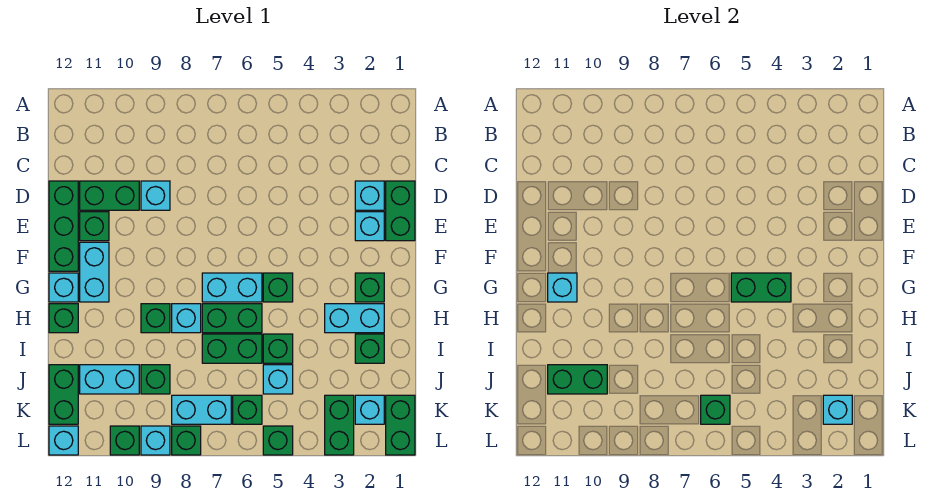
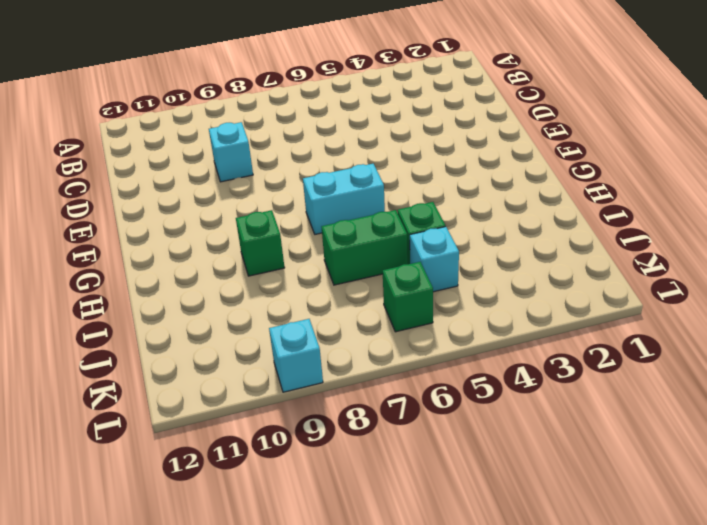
none -> green 1x2 brick [386,181,415,241]
none -> cyan 1x1 brick [355,181,384,210]
none -> green 1x2 brick [80,181,139,210]
none -> green 1x3 brick [49,181,78,271]

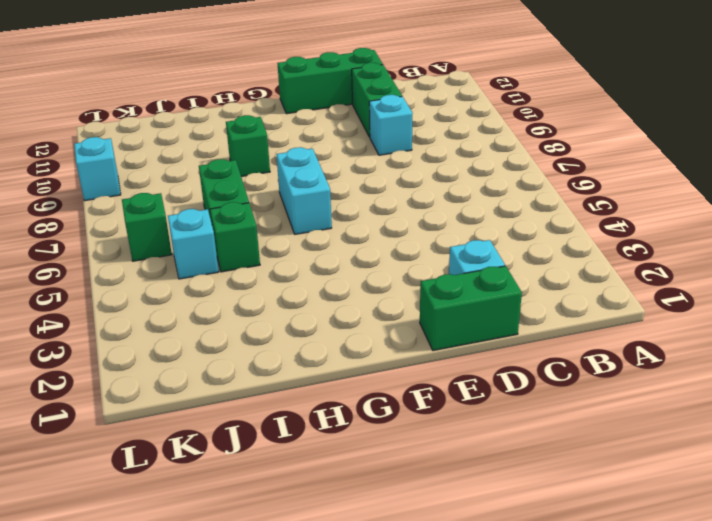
none -> cyan 1x1 brick [355,212,384,241]
none -> green 1x1 brick [80,212,109,241]
none -> cyan 1x2 brick [80,242,109,302]
none -> green 1x1 brick [355,273,384,302]

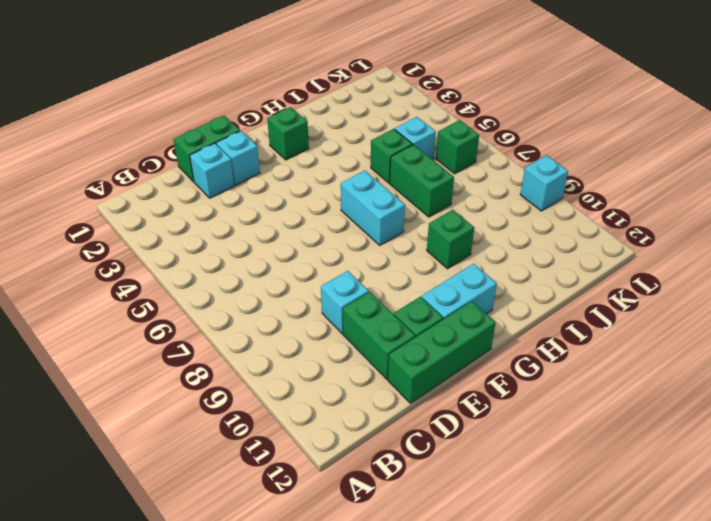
none -> green 1x1 brick [263,273,293,302]
none -> cyan 1x1 brick [49,273,78,302]
none -> cyan 1x2 brick [325,304,384,333]
none -> green 1x2 brick [202,304,262,333]

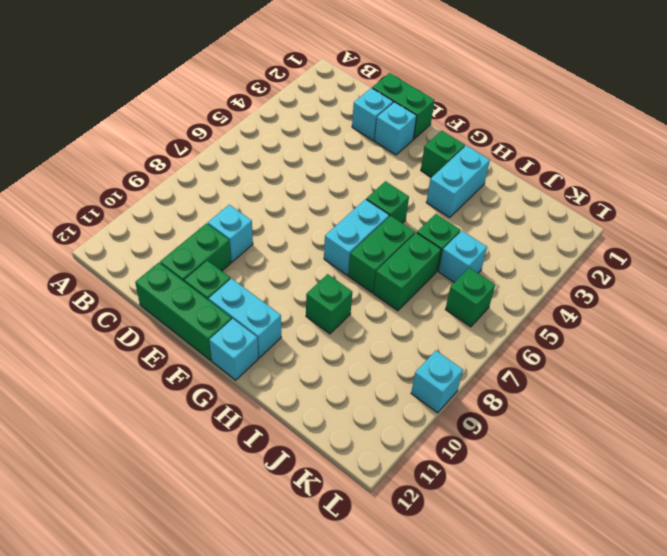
none -> cyan 1x1 brick [172,304,201,333]
none -> green 1x1 brick [49,304,78,333]
none -> green 1x1 brick [355,334,384,363]
none -> green 1x1 brick [141,365,170,394]

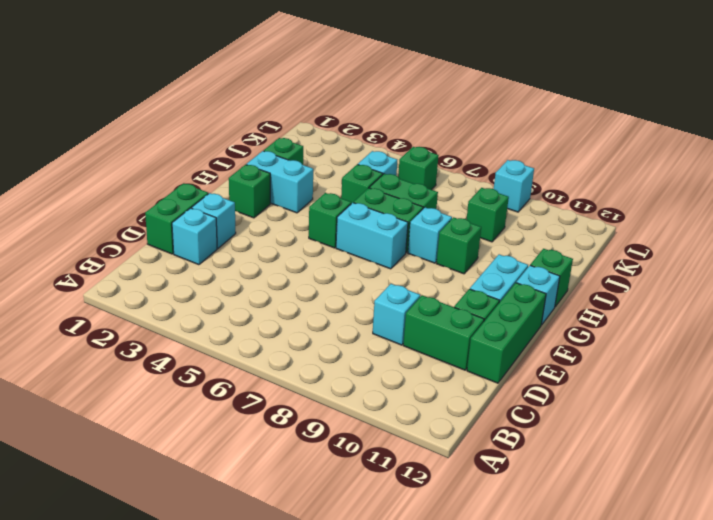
none -> cyan 1x2 brick [80,365,139,394]
none -> green 1x2 brick [49,365,78,424]
none -> green 1x2 brick [386,395,415,455]
none -> cyan 1x1 brick [355,395,384,424]

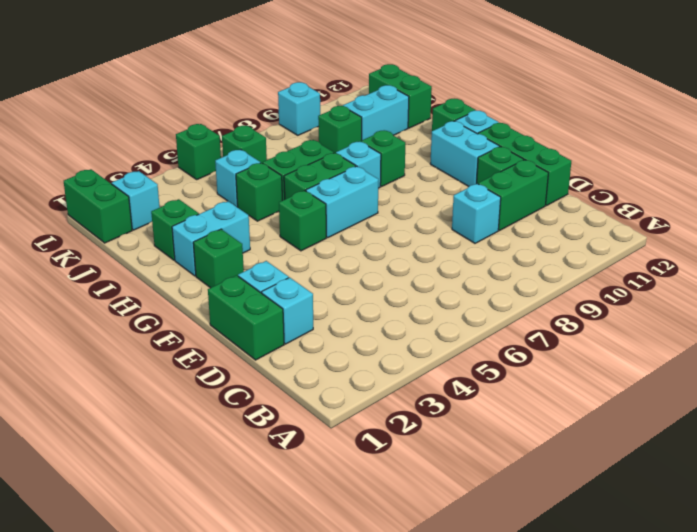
none -> green 1x2 brick [325,395,354,455]
none -> cyan 1x2 brick [172,395,231,424]
none -> green 1x1 brick [172,426,201,455]
none -> green 1x1 brick [110,426,139,455]

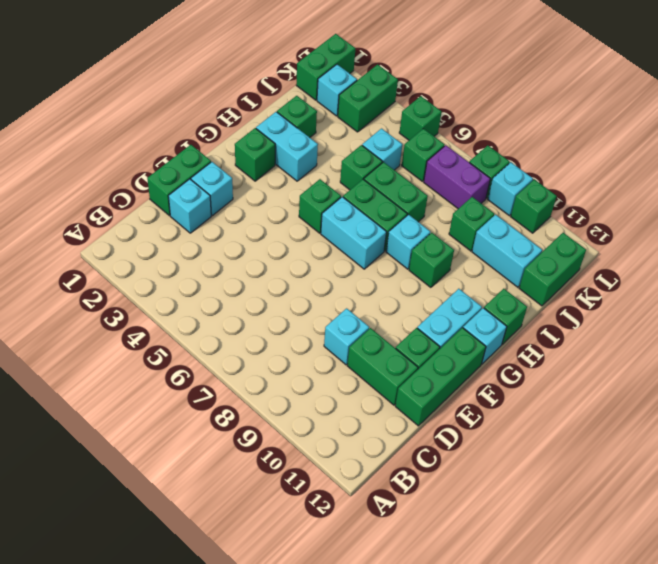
purple 1x2 brick [424,145,490,209] -> cyan 1x2 brick [172,395,231,424]
none -> cyan 1x1 brick [49,426,78,455]
none -> green 1x2 brick [731,273,791,302]
none -> cyan 1x1 brick [548,273,577,302]
none -> green 1x2 brick [548,365,607,394]

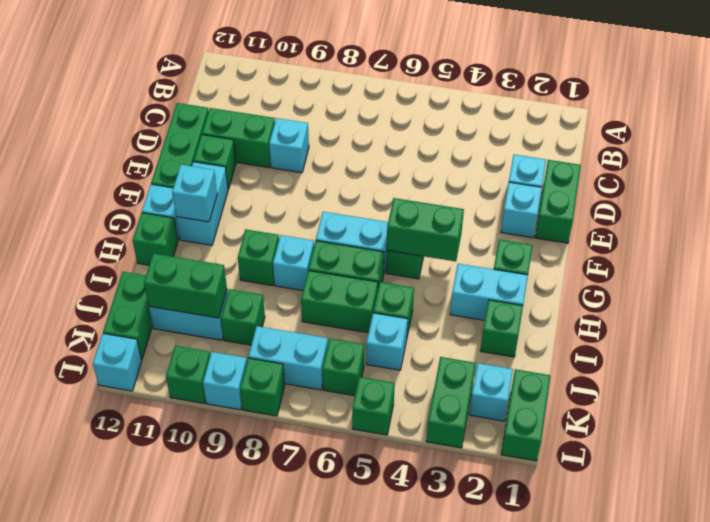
none -> cyan 1x1 brick [823,395,852,424]
none -> green 1x1 brick [701,395,730,424]

